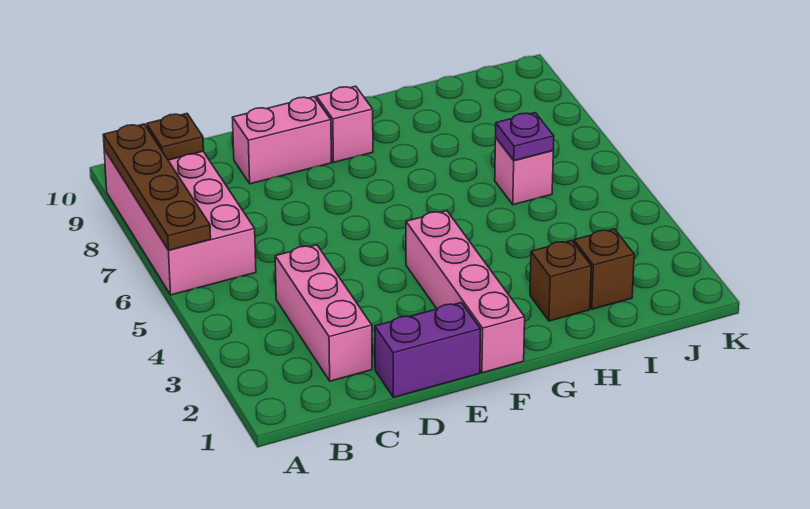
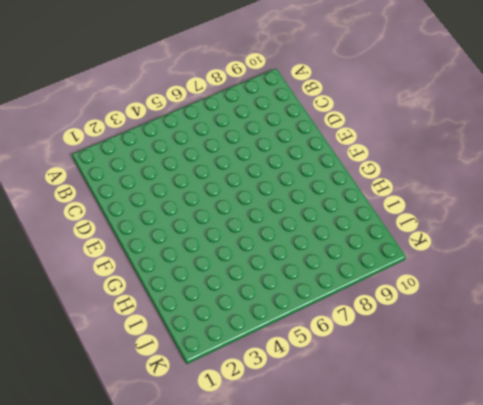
none -> pink 2x4 brick [104,150,256,295]
none -> pink 1x3 brick [275,245,372,381]
none -> purple 1x2 brick [375,303,481,397]

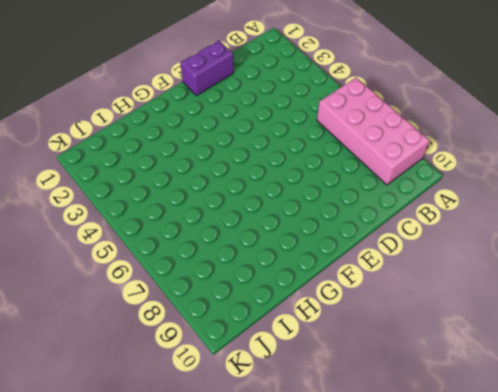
none -> pink 1x3 brick [275,245,372,381]
none -> pink 1x2 brick [232,97,332,184]
none -> pink 1x4 brick [406,211,525,373]

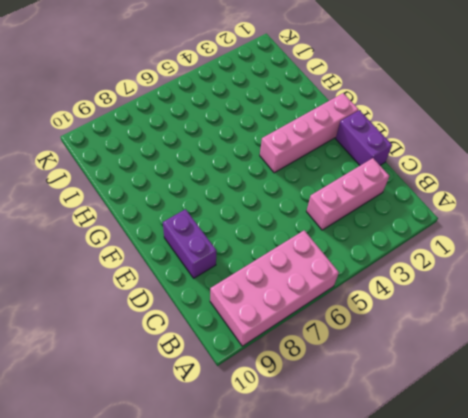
purple 1x2 brick [163,209,216,278] -> pink 1x2 brick [232,97,332,184]
none -> pink 1x1 brick [316,86,373,162]
none -> brown 1x1 brick [530,240,591,321]
none -> brown 1x1 brick [574,229,634,309]

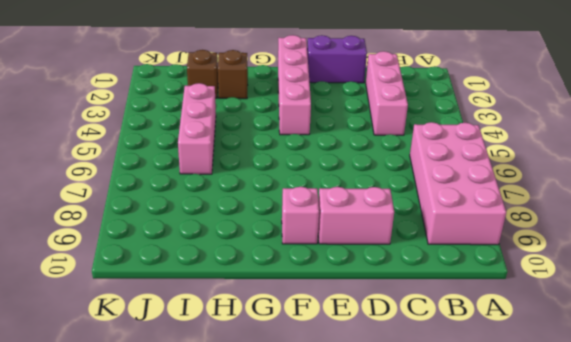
pink 1x3 brick [178,83,216,174] -> pink 1x1 brick [495,138,553,205]
none -> brown 1x4 plate [103,124,211,250]
none -> brown 1x1 plate [147,114,204,160]
none -> purple 1x1 plate [496,113,554,161]

